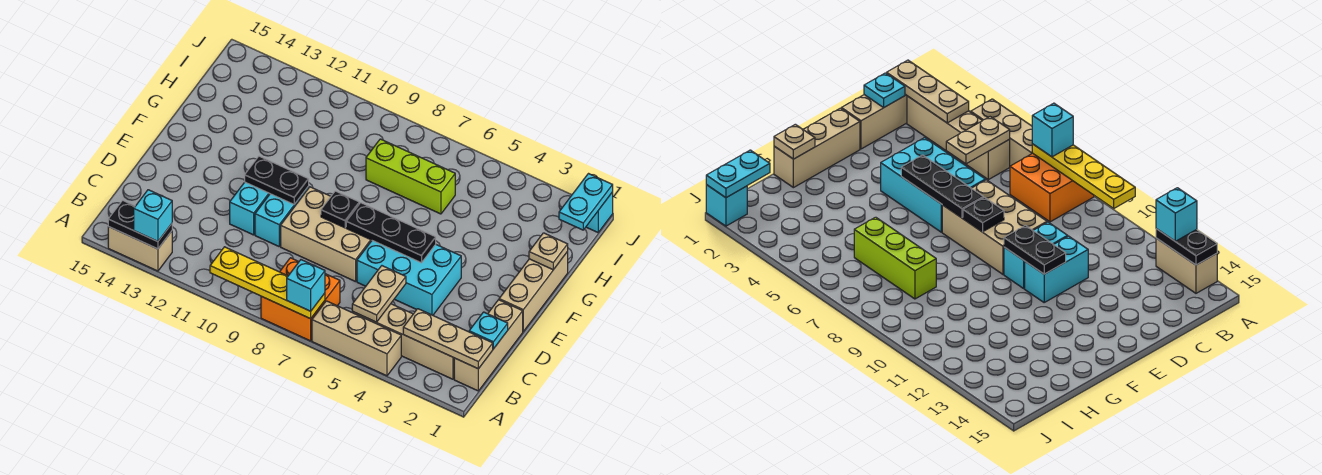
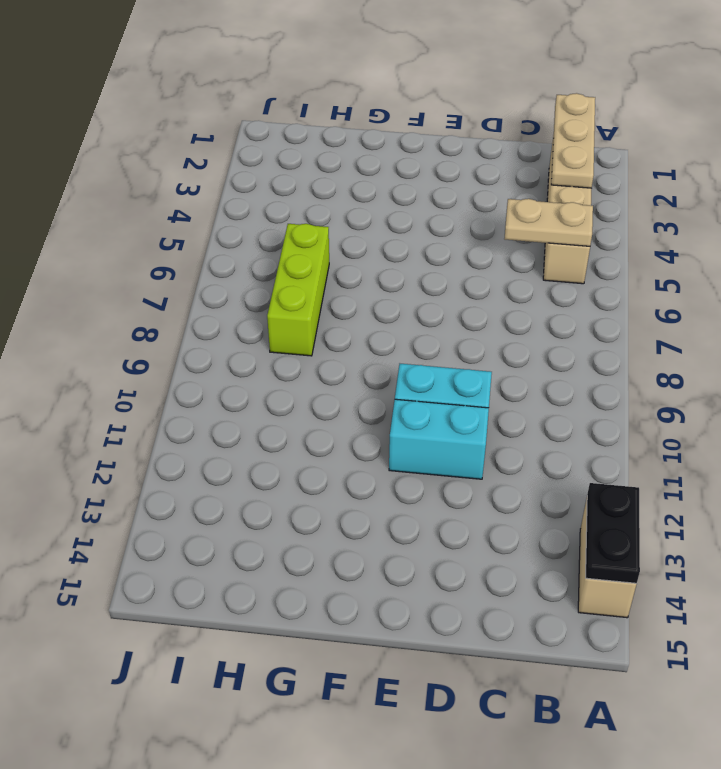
none -> tan 1x3 brick [312,301,401,376]
none -> orange 2x2 brick [261,258,340,341]
none -> tan 1x3 brick [454,300,523,391]

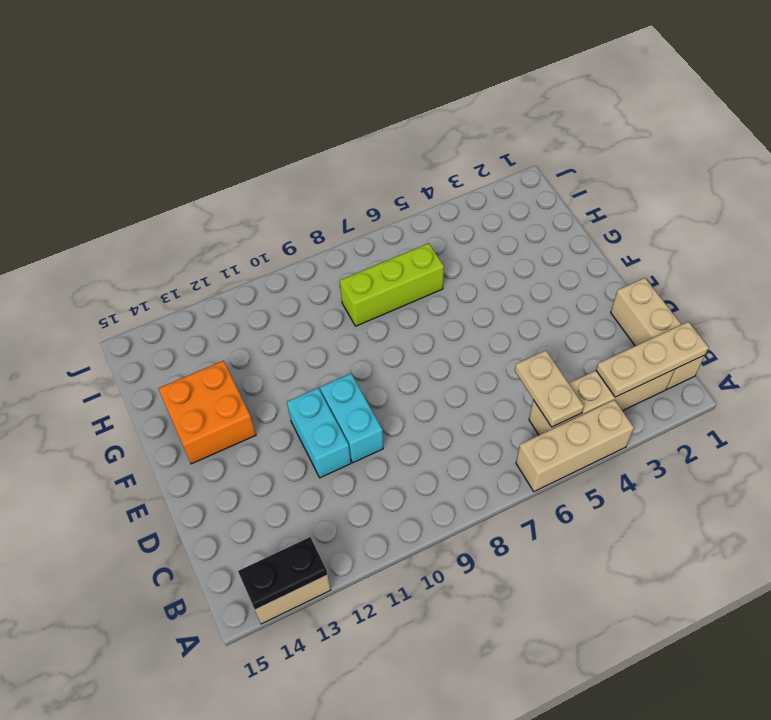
orange 2x2 brick [158,361,256,464] -> orange 2x2 brick moved to [261,258,340,341]
none -> cyan 2x3 brick [357,241,461,315]
none -> tan 2x3 brick [281,187,372,282]
none -> tan 1x3 brick [499,252,568,331]

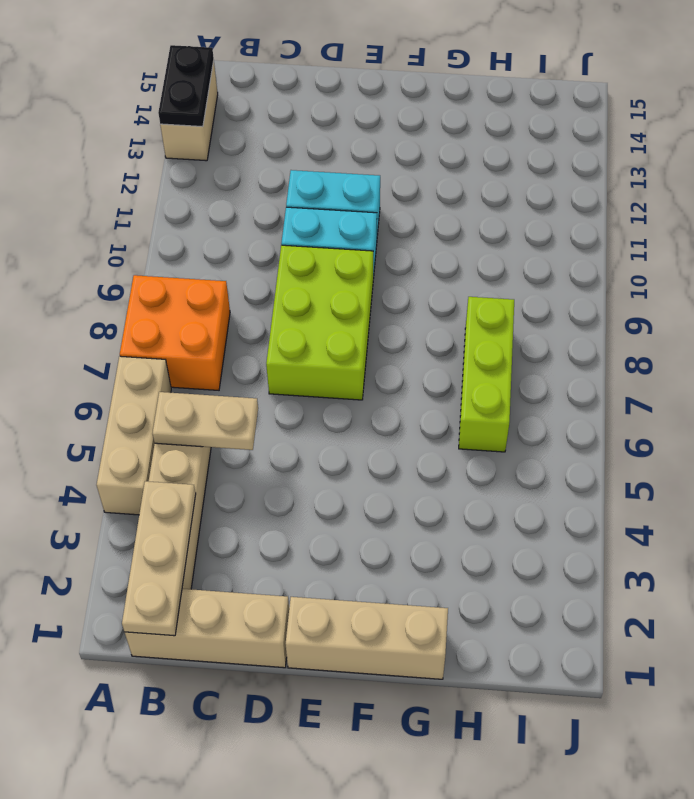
lime 2x3 brick [266,245,373,400] -> tan 2x3 brick [281,187,372,282]
none -> cyan 2x3 brick [357,241,461,315]
none -> cyan 1x1 brick [586,192,613,232]
none -> yellow 1x4 plate [210,247,325,319]

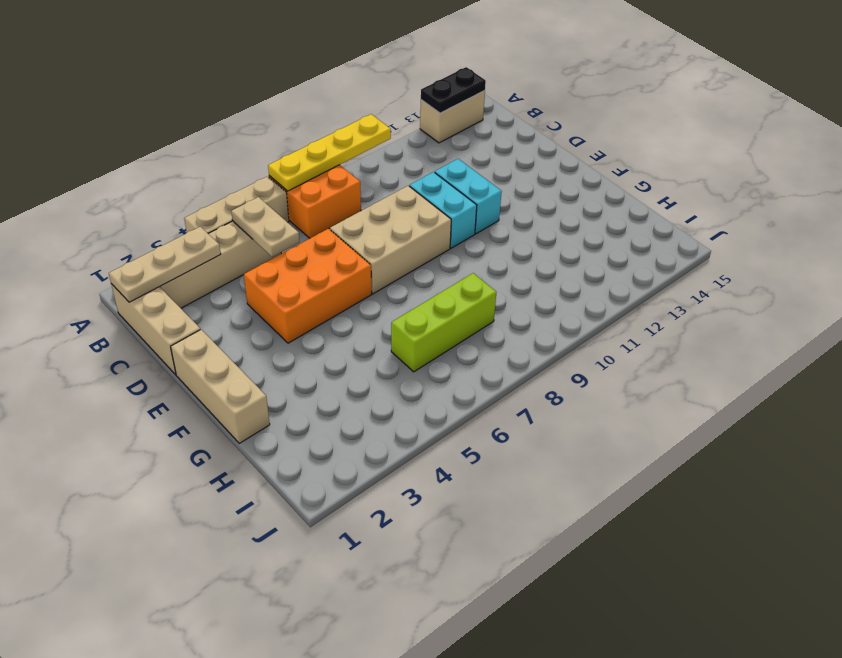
orange 2x3 brick [244,229,372,343] -> cyan 2x3 brick [357,241,461,315]
none -> cyan 1x1 brick [586,192,613,232]
none -> cyan 1x1 plate [469,312,508,349]
none -> black 1x3 plate [346,203,436,263]

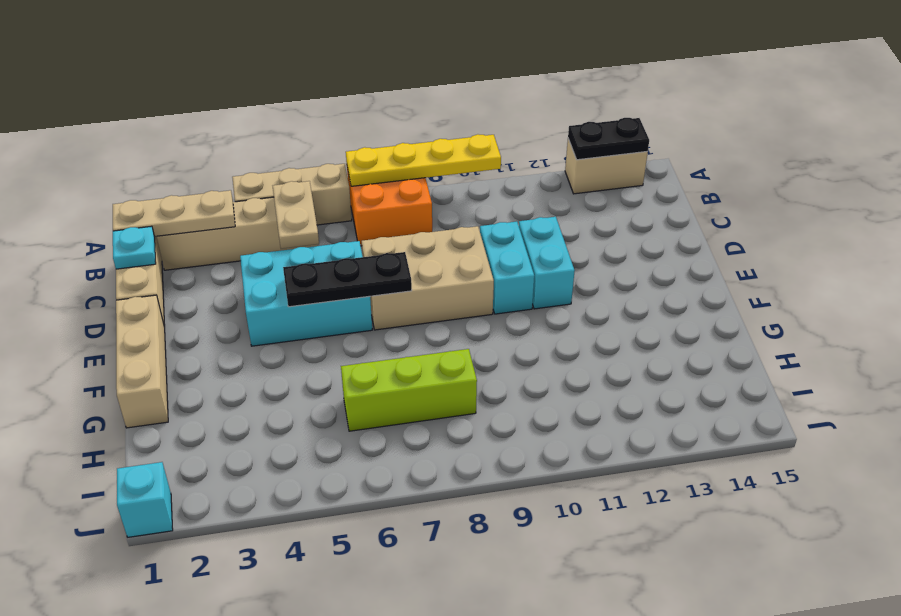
none -> black 1x1 plate [321,191,359,228]
none -> black 1x2 plate [245,156,309,204]
none -> tan 1x1 plate [529,233,568,270]

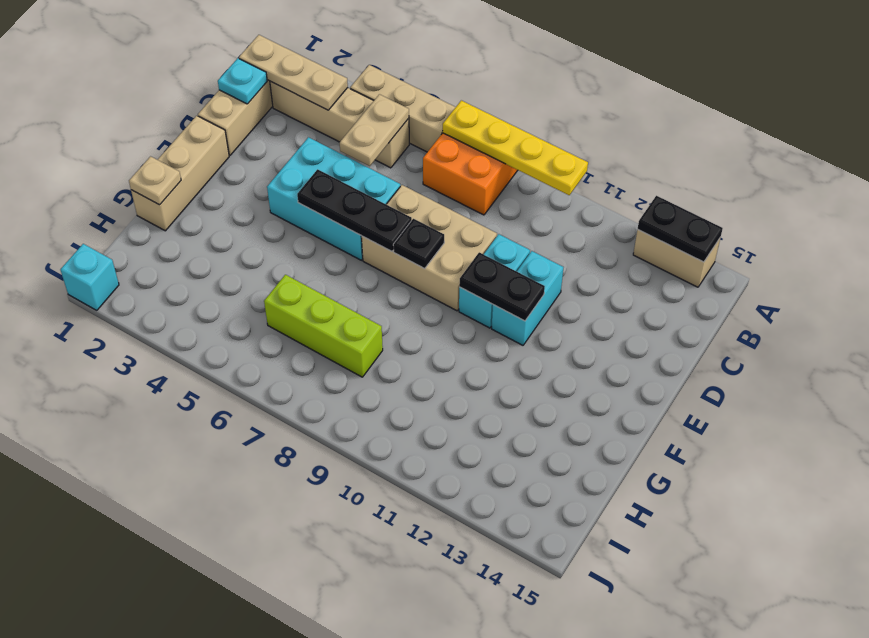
none -> cyan 1x2 plate [559,174,613,230]
none -> cyan 1x1 brick [287,260,325,311]
none -> cyan 1x1 brick [134,190,172,241]

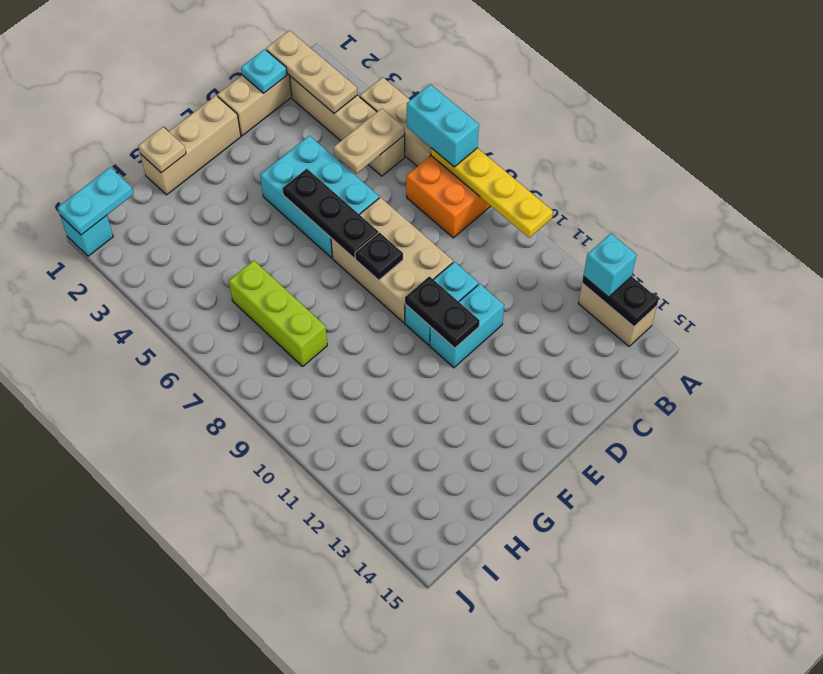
cyan 1x2 brick [407,84,479,167] -> cyan 1x1 brick [287,260,325,311]

